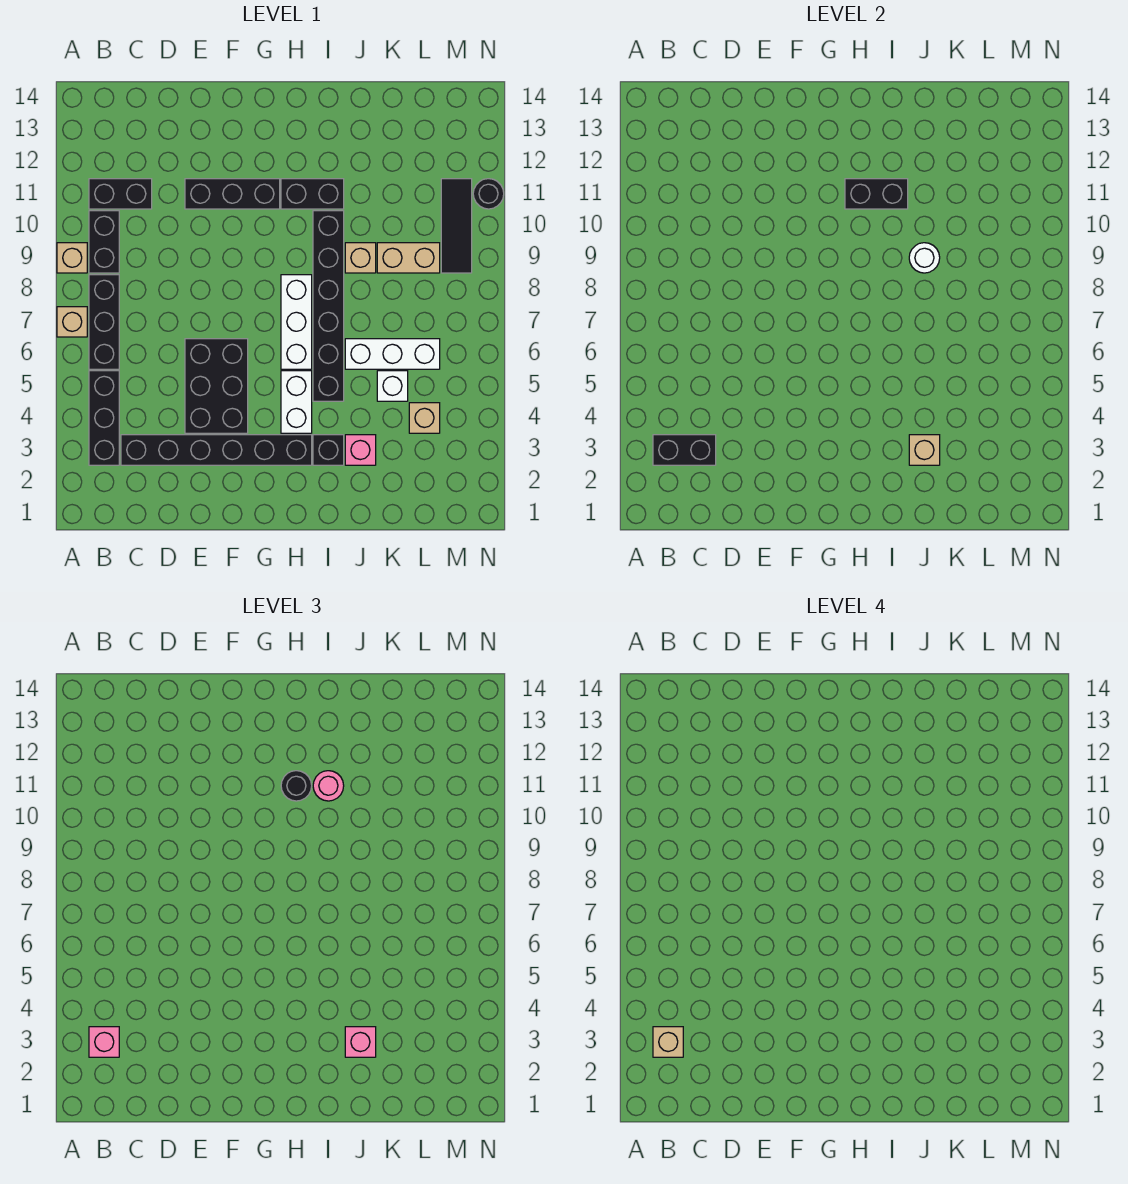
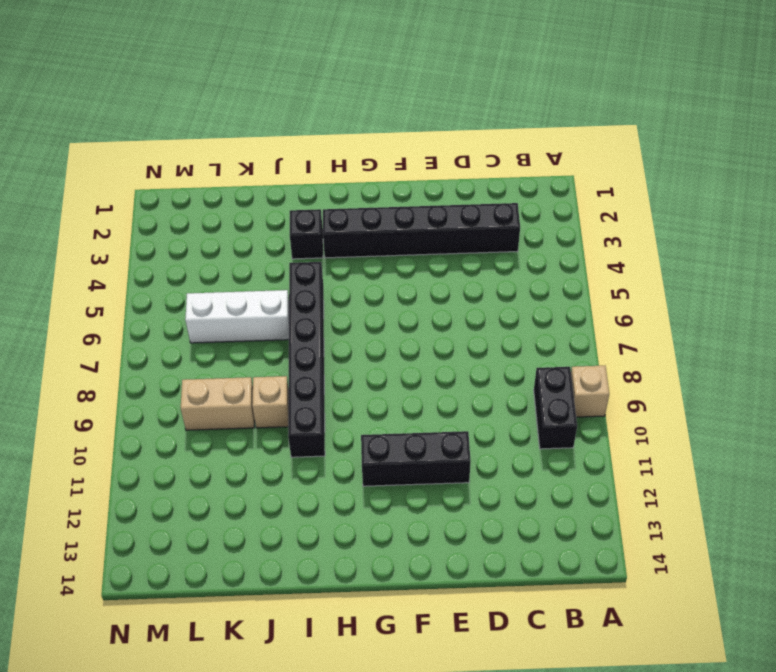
none -> tan 1x1 brick [57,307,87,337]
none -> black 1x3 brick [89,371,119,465]
none -> black 1x3 brick [89,275,119,369]
none -> black 1x2 brick [89,179,152,209]

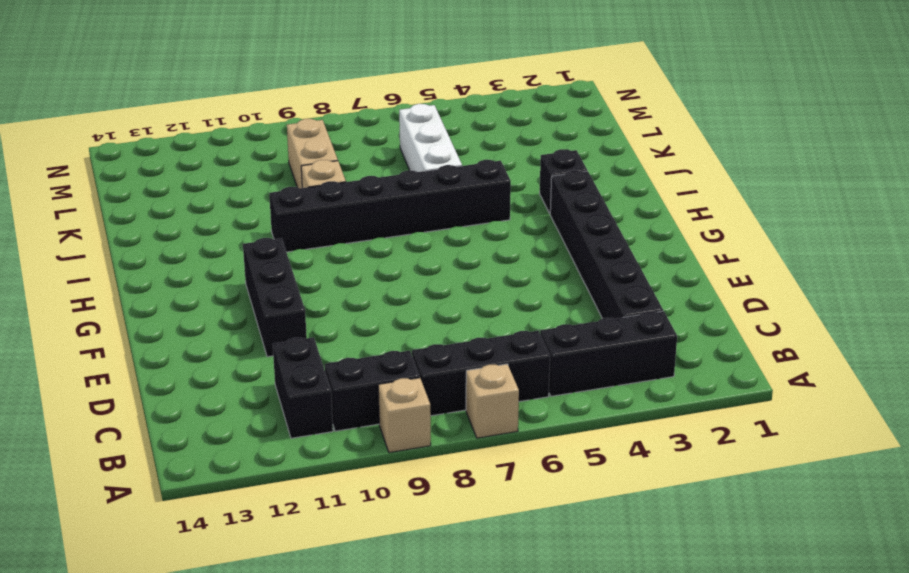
none -> black 2x3 brick [185,339,248,433]
none -> white 1x2 brick [281,371,312,433]
none -> white 1x3 brick [281,275,312,369]
none -> black 1x2 brick [281,179,344,209]

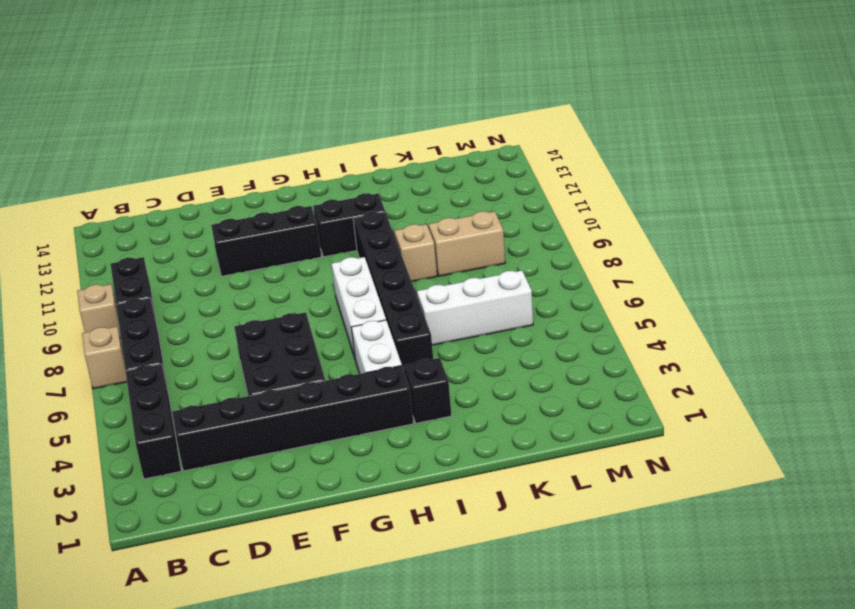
none -> black 1x2 brick [89,179,152,209]
none -> pink 1x1 brick [345,435,376,465]
none -> white 1x1 brick [377,371,408,401]
none -> tan 1x1 brick [409,403,440,433]

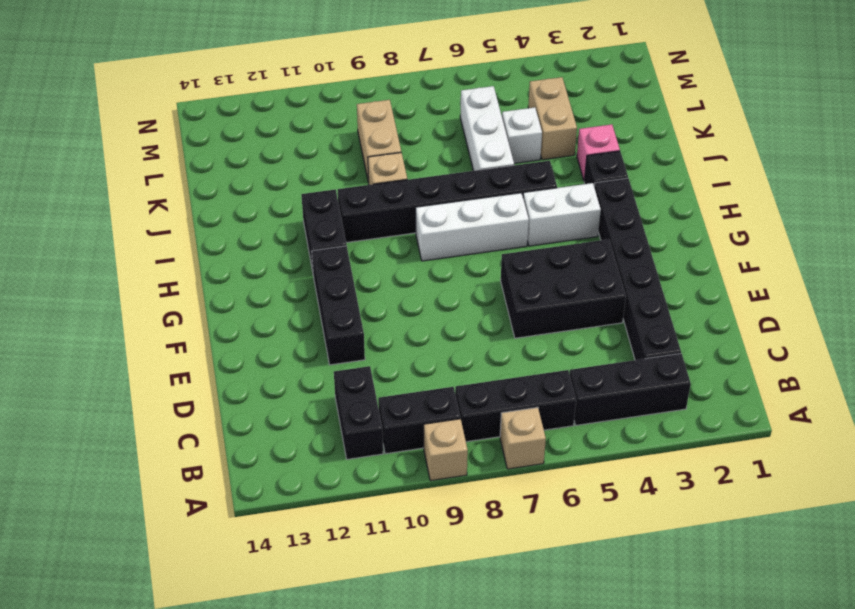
tan 1x2 brick [528,77,577,160] -> tan 1x1 brick [409,403,440,433]
none -> black 1x3 tile [441,179,472,273]
none -> black 1x1 round brick [473,179,504,209]
none -> black 1x2 brick [653,435,716,465]
none -> black 1x2 brick [845,179,908,209]

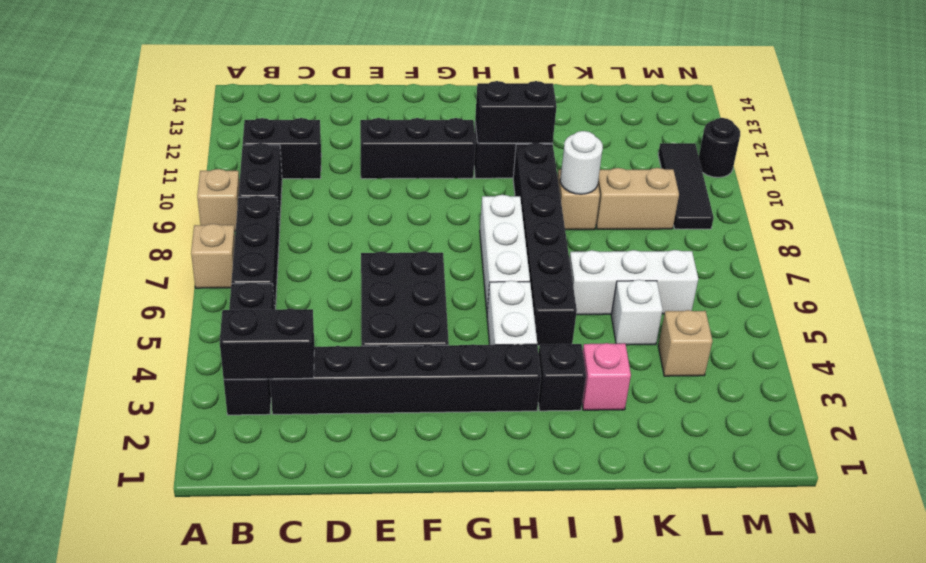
none -> tan 1x1 brick [909,435,940,465]
none -> pink 1x1 brick [89,1027,119,1057]
none -> black 1x1 round brick [281,771,312,801]
none -> pink 1x1 round brick [313,771,344,801]

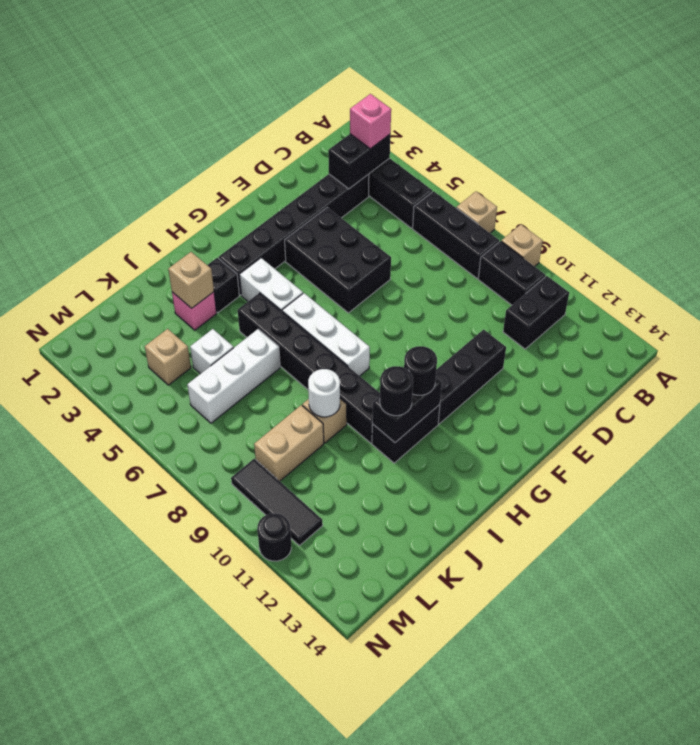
black 1x1 round brick [380,366,413,416] -> pink 1x1 round brick [313,771,344,801]
none -> pink 1x1 brick [345,1027,376,1057]
none -> tan 1x1 brick [653,1027,683,1057]

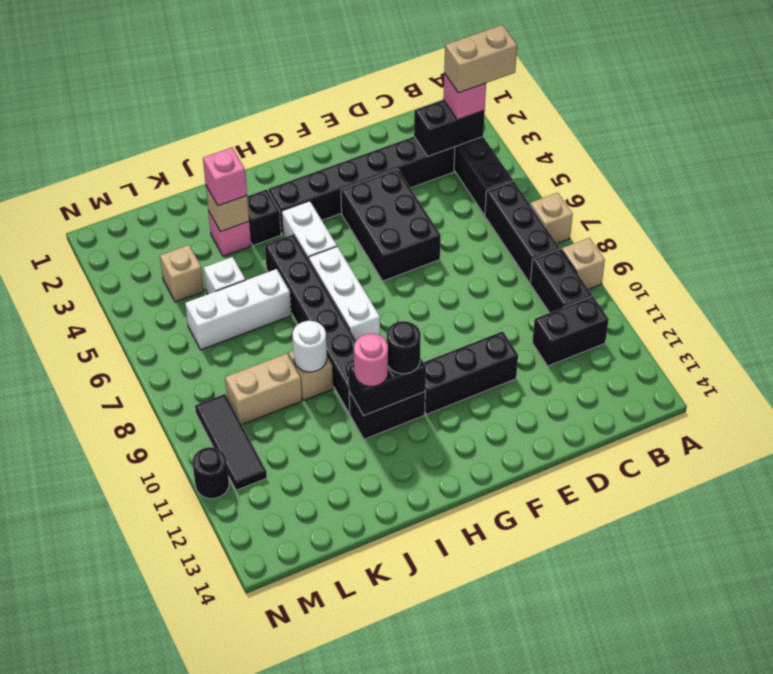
tan 1x2 brick [444,25,517,93] -> tan 1x1 brick [653,1027,683,1057]

